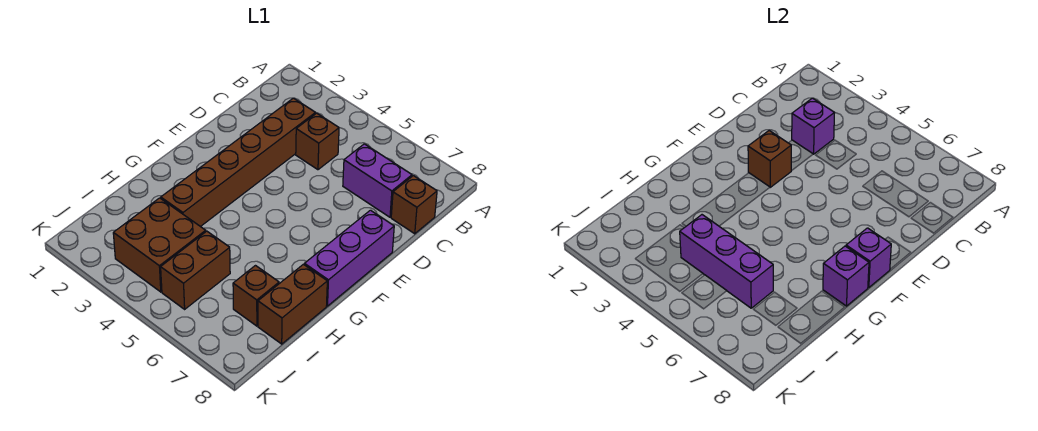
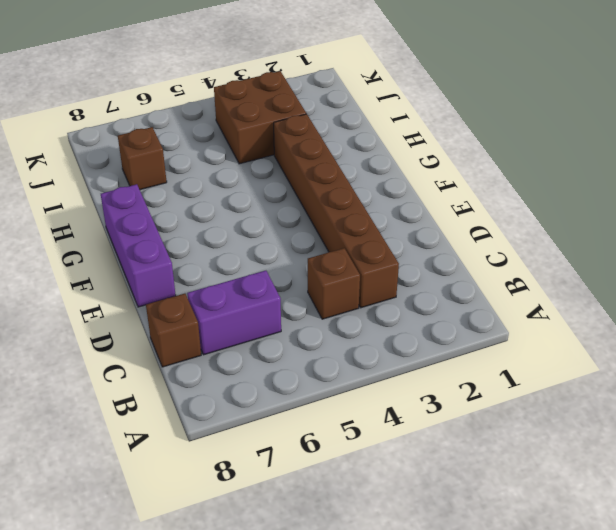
none -> brown 1x2 brick [258,264,327,344]
none -> brown 1x2 brick [161,231,230,309]
none -> purple 1x1 brick [792,98,835,154]

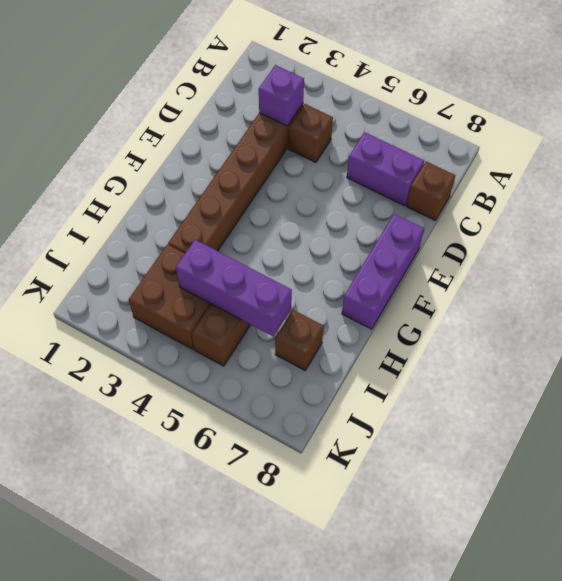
none -> brown 1x2 brick [258,264,327,344]
none -> brown 1x1 brick [748,131,791,187]
none -> purple 1x1 brick [846,228,891,288]

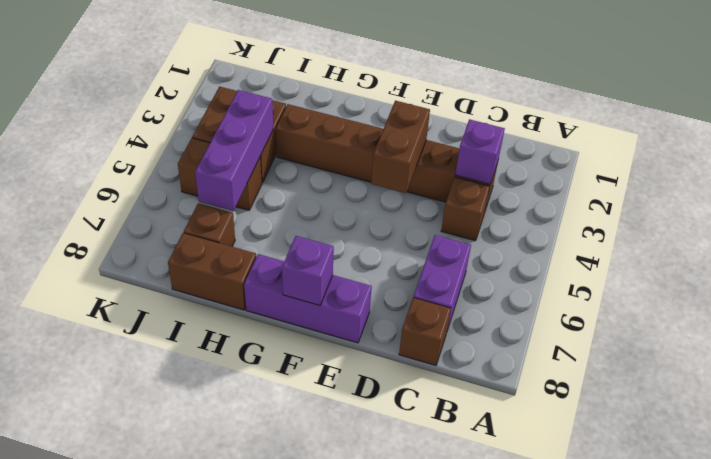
brown 1x2 brick [371,101,430,193] -> brown 1x1 brick [748,131,791,187]
none -> purple 1x1 brick [823,246,869,306]

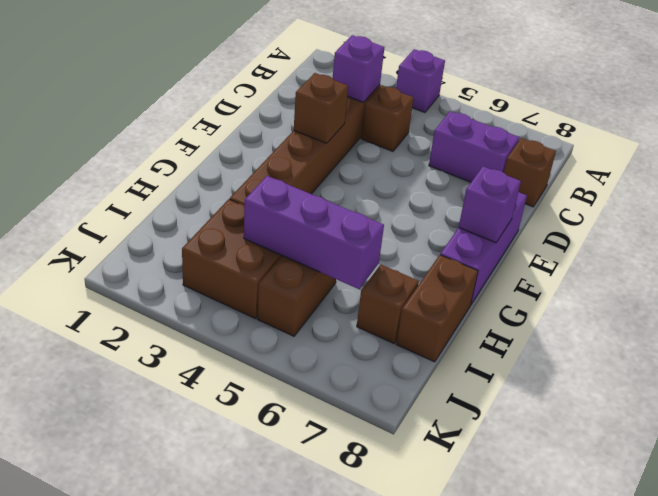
purple 1x1 brick [396,49,445,113] -> purple 1x1 brick moved to [823,246,869,306]

